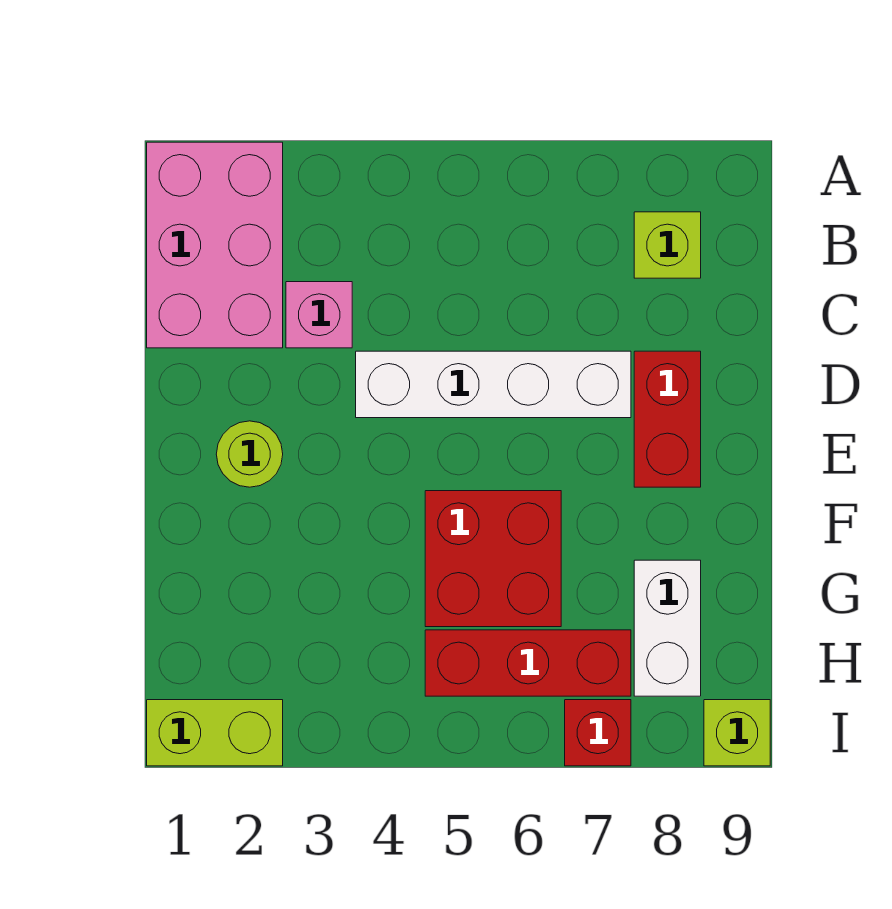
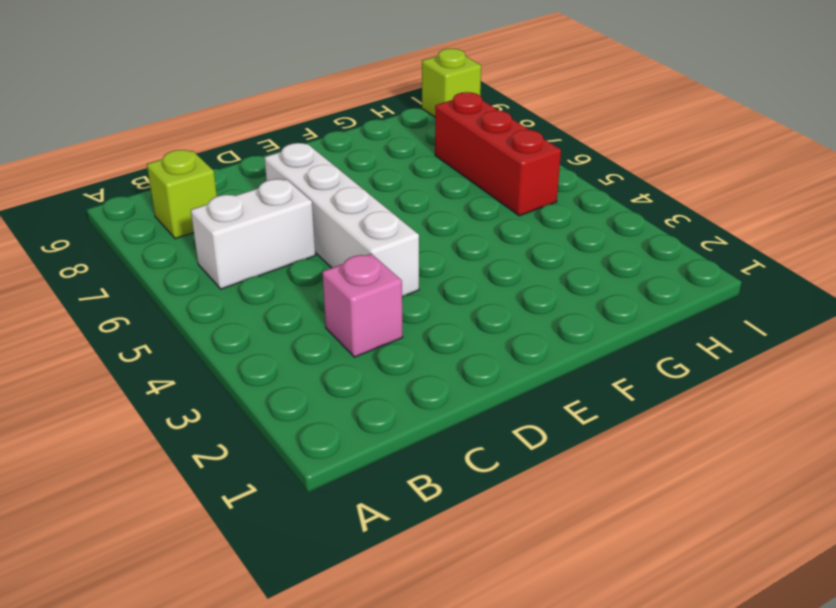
white 1x2 brick [191,179,315,289] -> white 1x2 brick moved to [634,560,701,696]
none -> pink 2x3 brick [147,142,283,348]
none -> red 1x2 brick [634,351,701,487]
none -> lime 1x1 round brick [216,421,283,487]

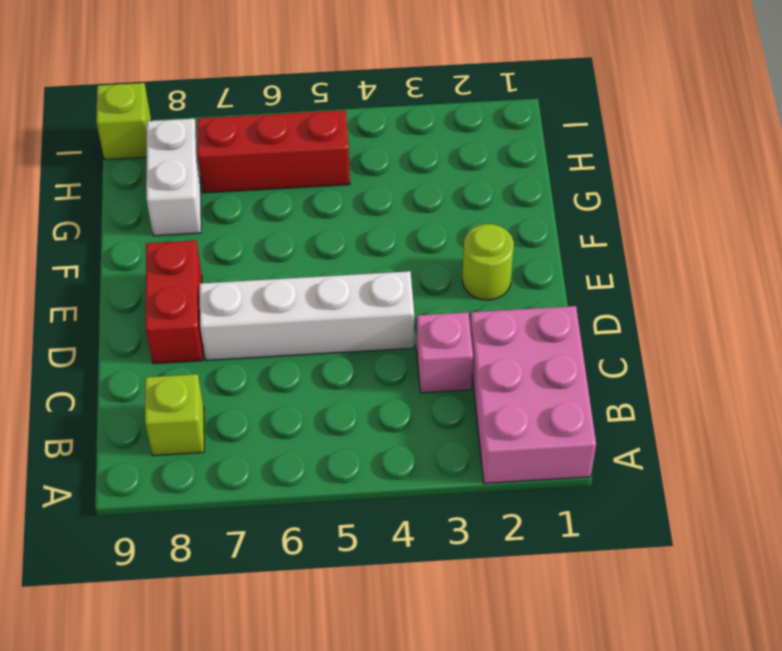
none -> red 2x2 brick [425,491,561,627]
none -> lime 1x2 brick [147,700,283,766]
none -> red 1x1 brick [565,700,631,766]

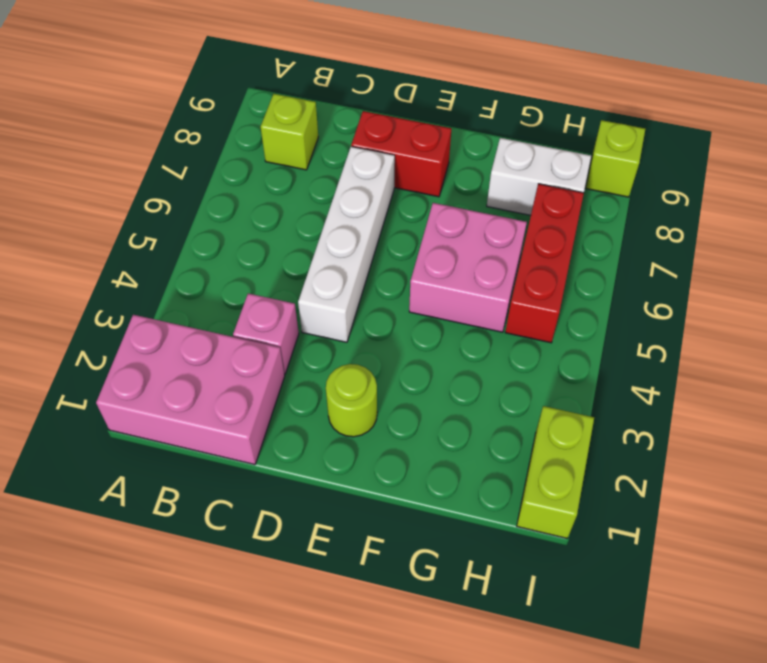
pink 2x2 brick [409,203,527,332] -> red 2x2 brick [425,491,561,627]
none -> red 1x1 brick [565,700,631,766]

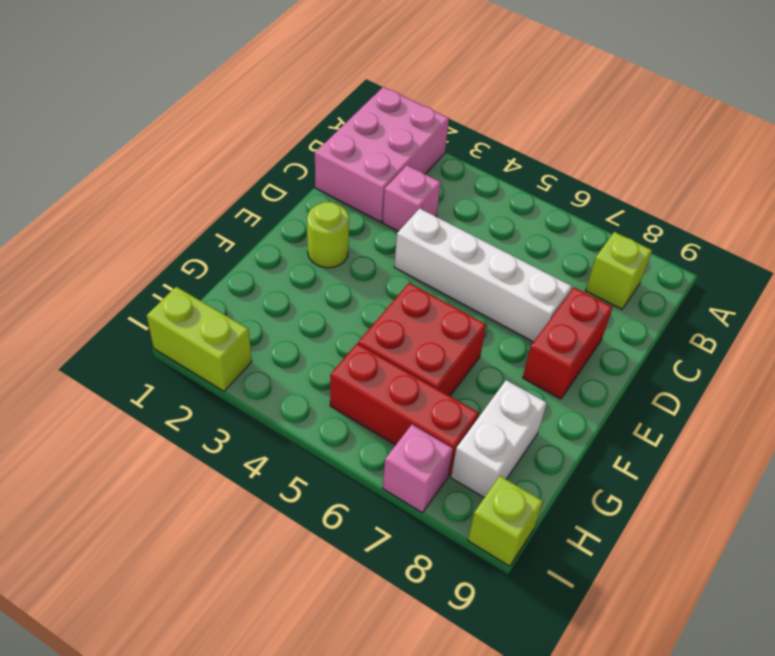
pink 1x1 brick [383,425,453,513] -> red 1x1 brick [565,700,631,766]

